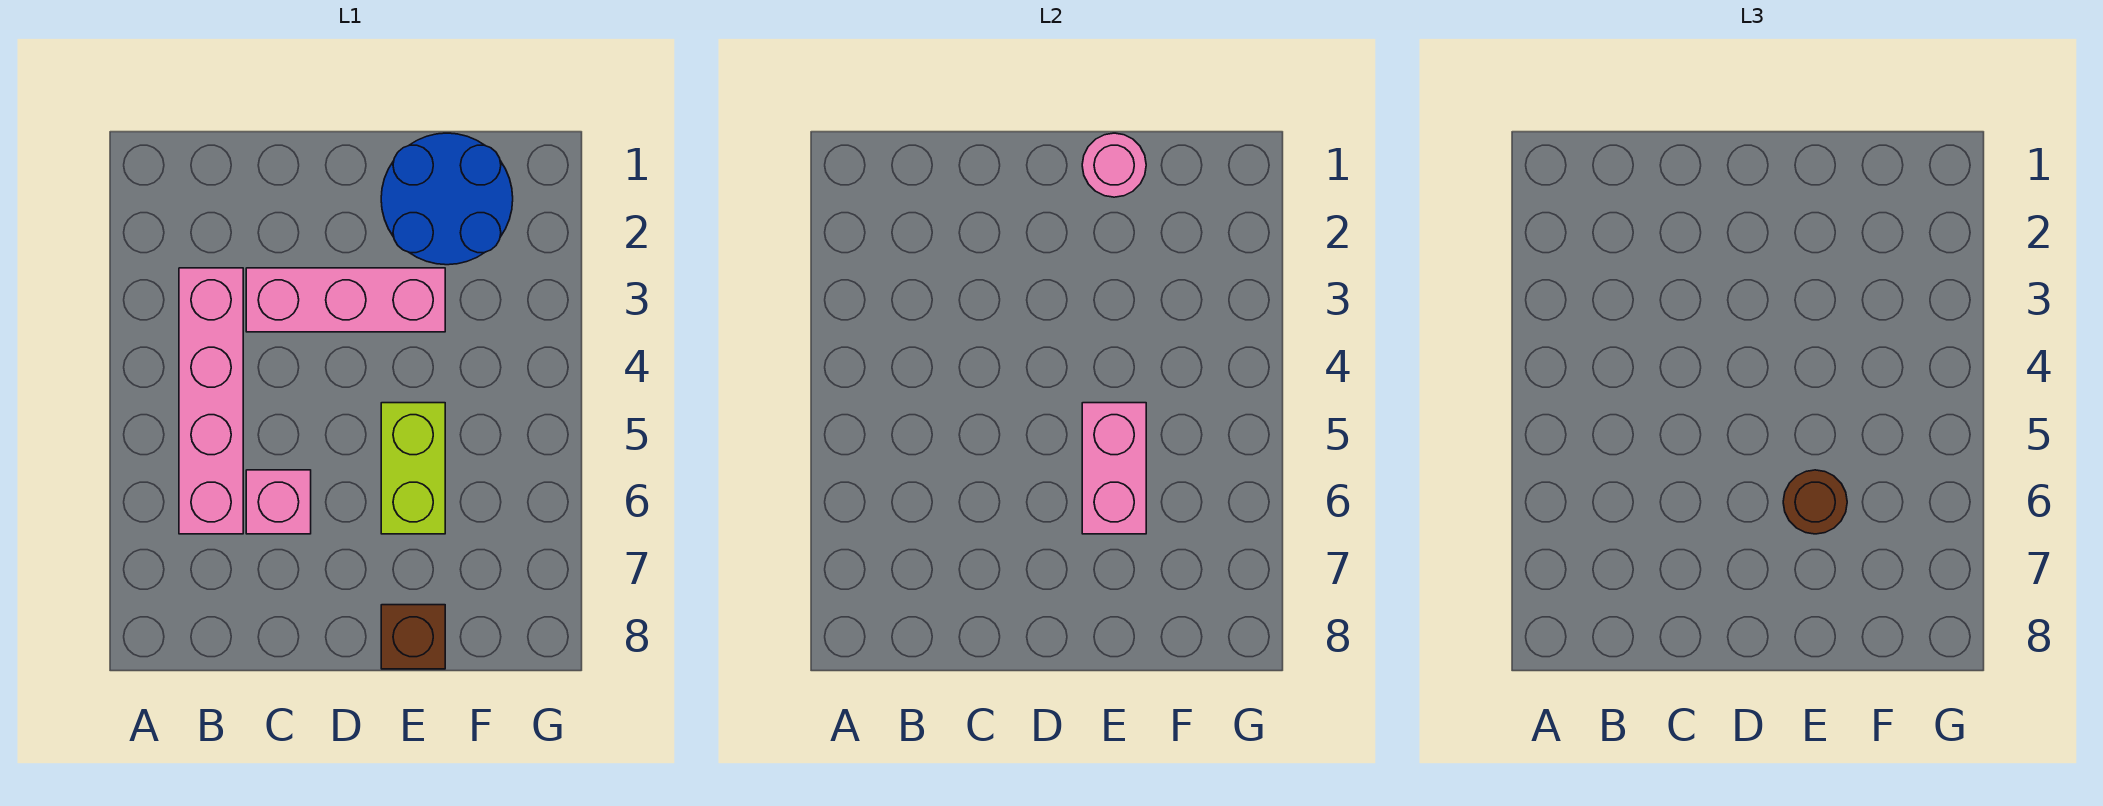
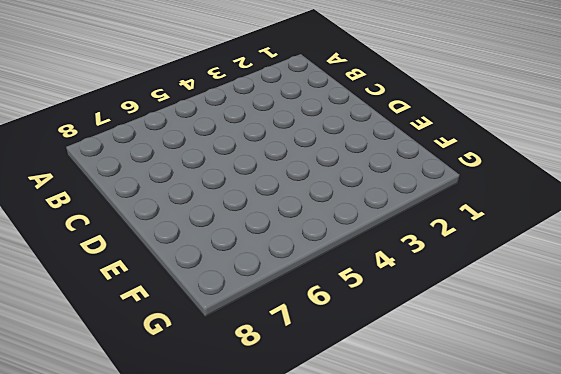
none -> pink 1x4 brick [179,268,243,534]
none -> pink 1x3 brick [246,268,445,332]

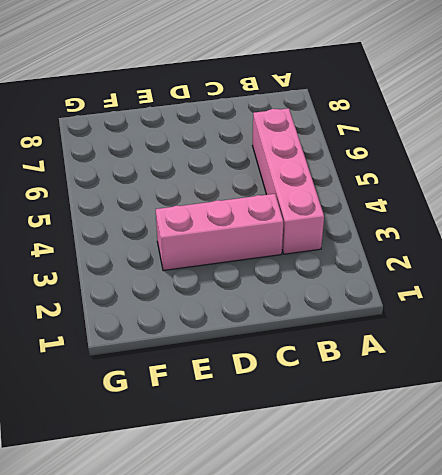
none -> pink 1x1 brick [246,470,311,534]
none -> blue 2x2 round brick [381,133,513,265]

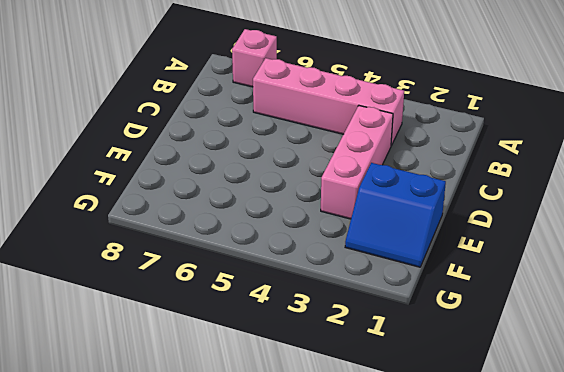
pink 1x1 brick [232,29,277,87] -> pink 1x1 brick moved to [246,470,311,534]
blue 2x2 slope [345,163,446,267] -> blue 2x2 round brick [381,133,513,265]
none -> lime 1x2 brick [381,403,445,534]
none -> brown 1x1 brick [381,605,445,669]

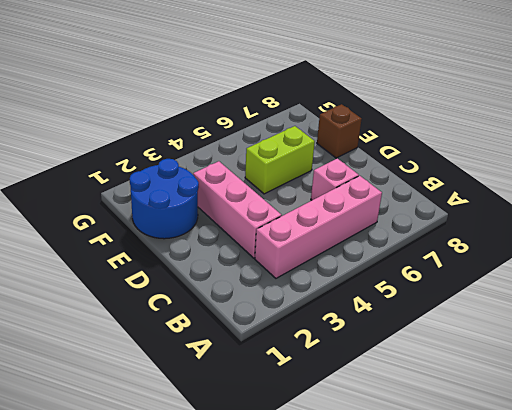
none -> pink 1x1 round brick [1082,133,1146,197]
none -> pink 1x2 brick [1082,403,1146,534]

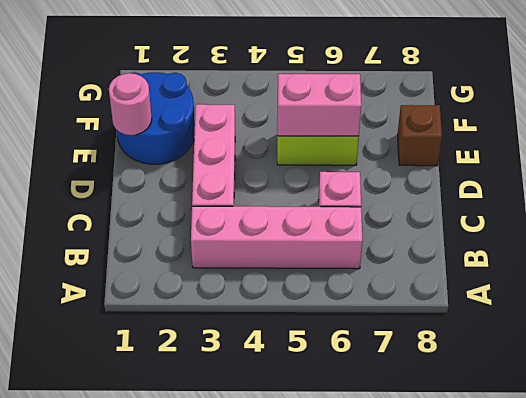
none -> brown 1x1 round brick [1783,470,1847,534]

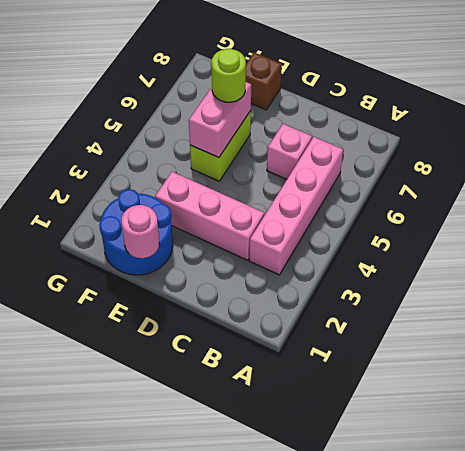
lime 1x1 round brick [212,49,246,102] -> brown 1x1 round brick [1783,470,1847,534]

